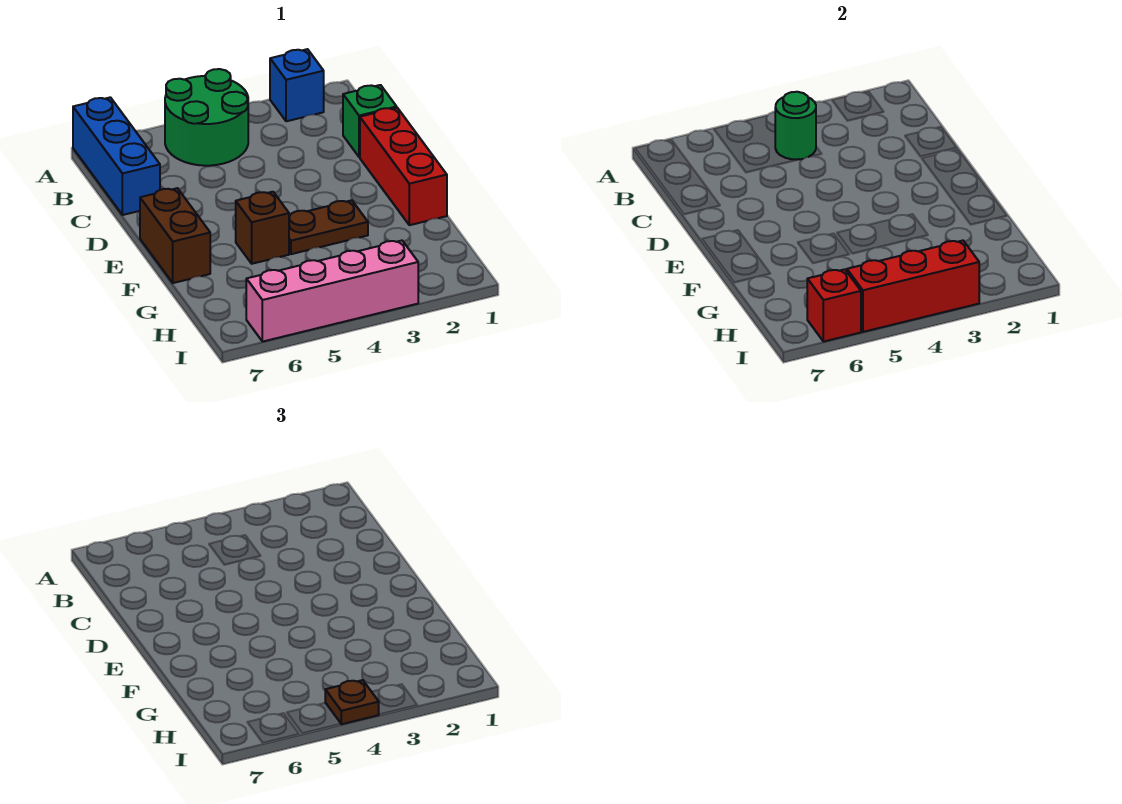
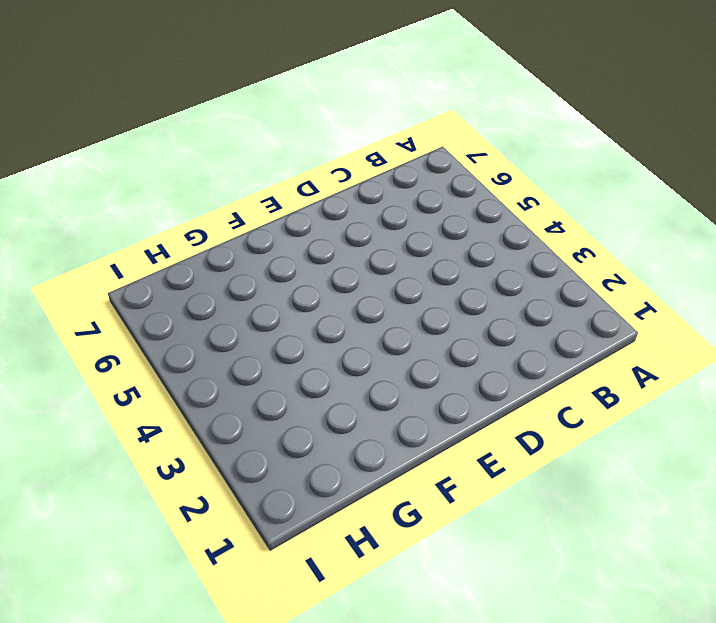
none -> blue 1x1 brick [270,49,324,121]
none -> green 2x2 round brick [165,69,248,166]
none -> blue 1x3 brick [73,97,160,215]

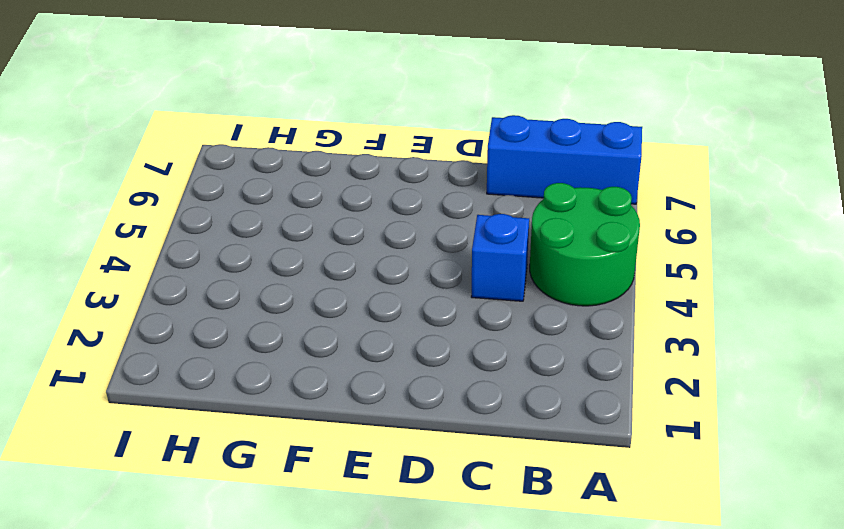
blue 1x1 brick [471,214,529,301] -> blue 1x1 brick moved to [270,49,324,121]
none -> green 1x1 brick [343,85,397,157]
none -> red 1x3 brick [360,108,447,225]
none -> brown 1x2 brick [140,188,210,283]

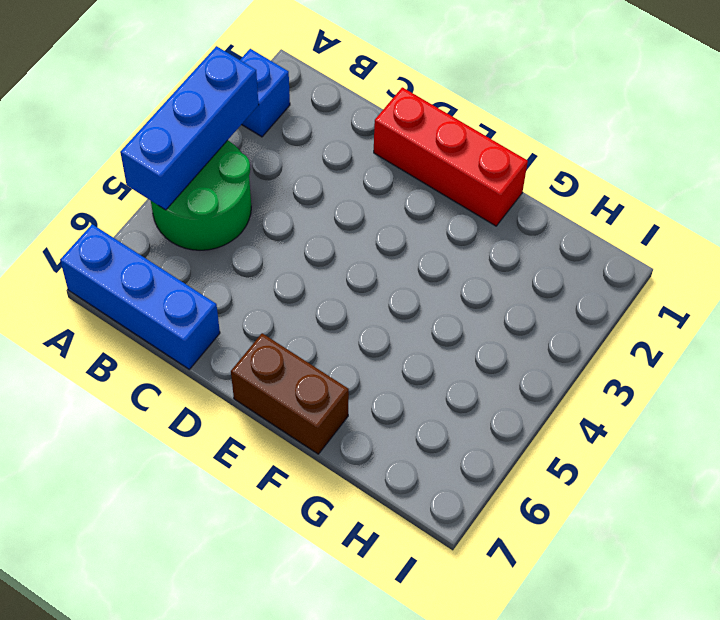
blue 1x3 brick [120,46,258,210] -> none
none -> green 1x1 brick [343,85,397,157]
none -> brown 1x2 plate [289,200,368,254]
none -> brown 1x1 brick [236,192,289,264]

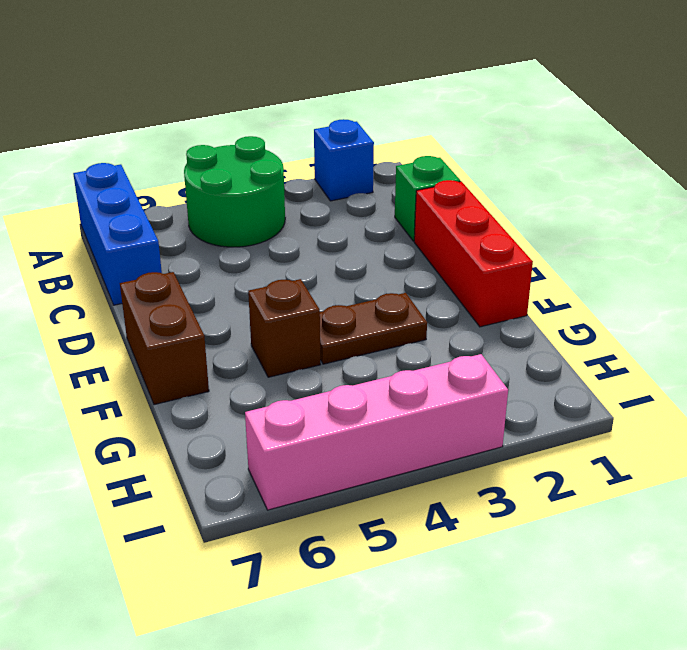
none -> green 1x1 round brick [775,92,816,159]
none -> red 1x3 brick [847,241,979,332]
none -> red 1x1 brick [807,269,861,342]

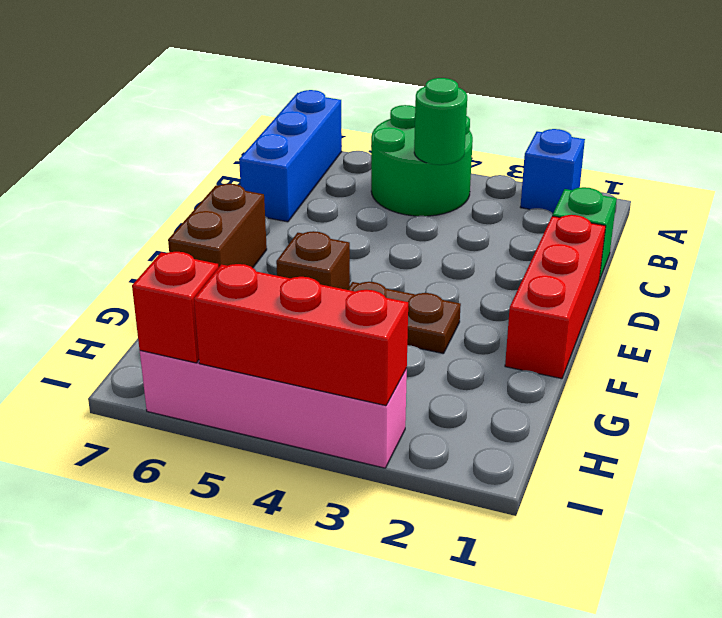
none -> brown 1x1 plate [325,680,379,724]

